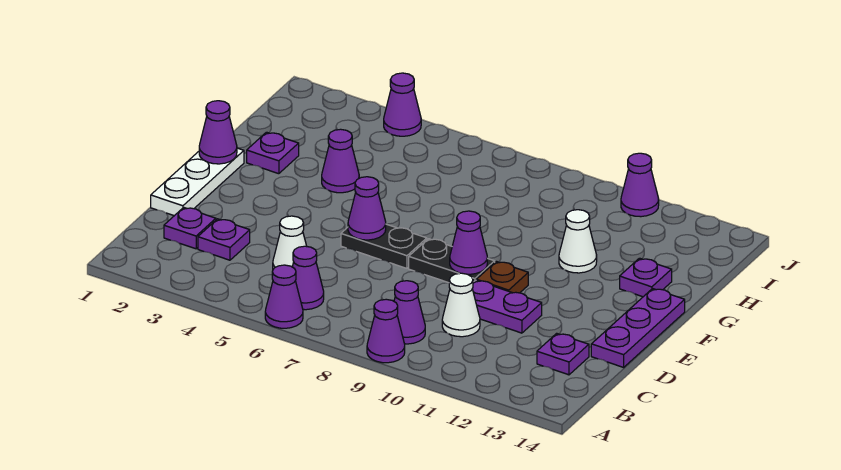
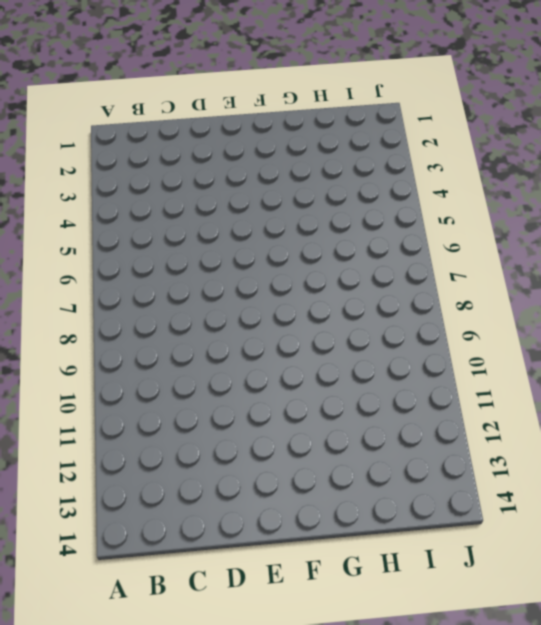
none -> purple 1x1 cone [265,265,303,328]
none -> purple 1x1 cone [367,299,405,363]
none -> purple 1x1 cone [292,246,324,310]

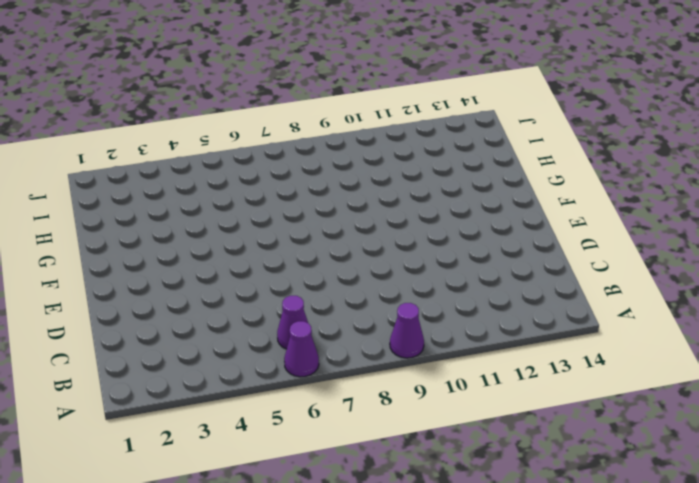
none -> purple 1x1 cone [394,281,425,344]
none -> purple 1x1 plate [164,207,216,249]
none -> purple 1x1 plate [198,219,250,260]

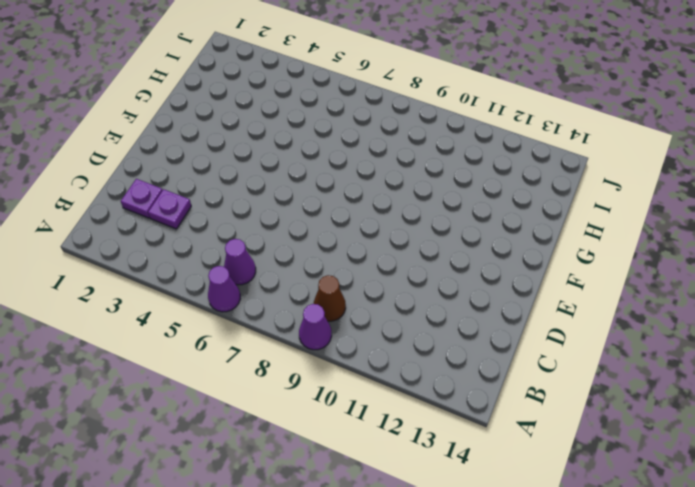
brown 1x1 cone [314,275,346,321] -> purple 1x1 cone [394,281,425,344]
none -> white 1x1 cone [273,216,306,269]
none -> white 1x1 cone [442,273,480,337]
none -> purple 1x1 plate [537,333,589,375]

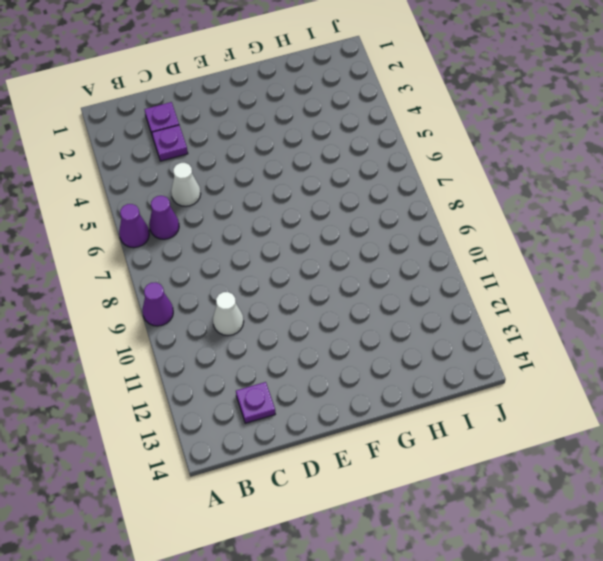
none -> purple 1x1 cone [394,281,425,344]
none -> white 1x3 plate [151,148,244,216]
none -> purple 1x2 plate [472,280,542,333]

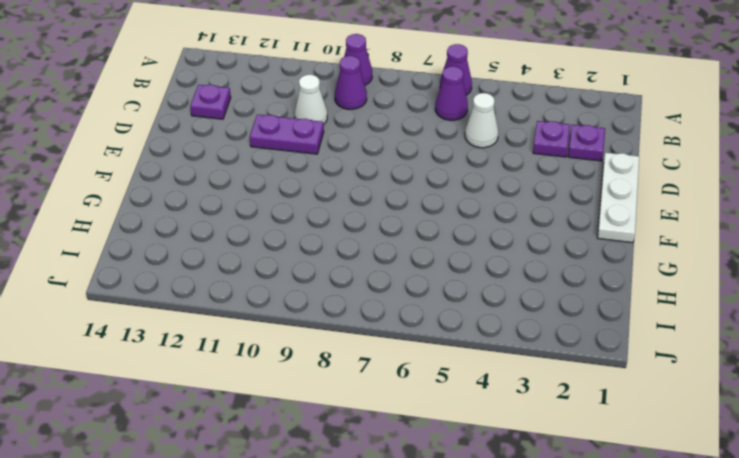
none -> purple 1x3 plate [591,289,685,367]
none -> black 1x2 plate [341,224,427,268]
none -> black 1x2 plate [409,239,495,283]

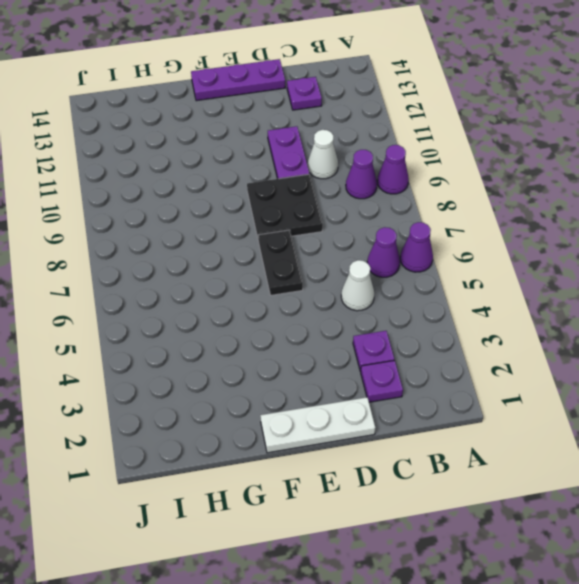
black 2x2 plate [247,174,323,241] -> black 1x2 plate [409,239,495,283]
none -> brown 1x1 plate [477,261,528,293]
none -> purple 1x1 plate [247,132,299,174]
none -> purple 1x1 cone [322,129,359,193]

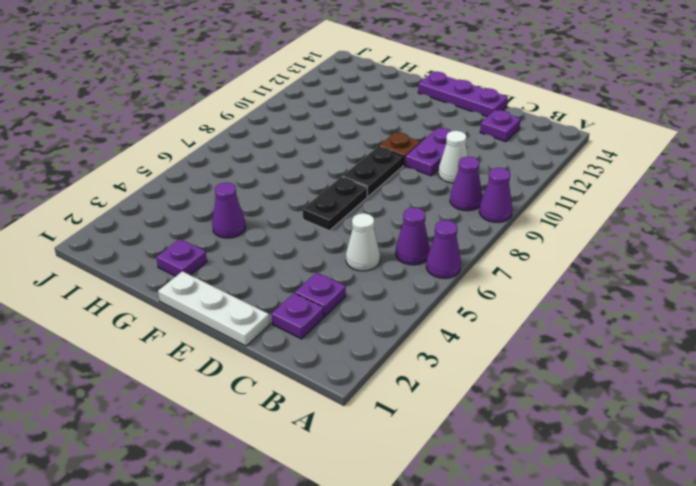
none -> white 1x1 cone [559,210,597,273]
none -> purple 1x1 plate [620,258,672,297]
none -> purple 1x1 cone [384,73,421,136]

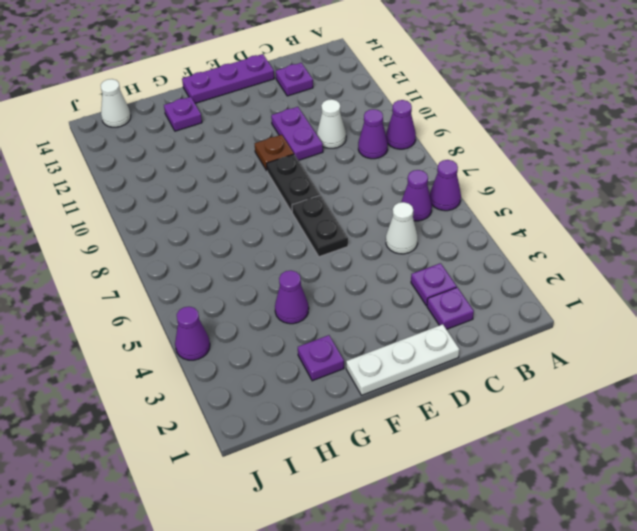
white 1x1 cone [101,79,131,127] -> white 1x1 cone moved to [559,210,597,273]
none -> purple 1x1 cone [621,153,659,217]
none -> purple 1x1 cone [348,177,386,240]
none -> purple 1x1 cone [450,211,487,274]

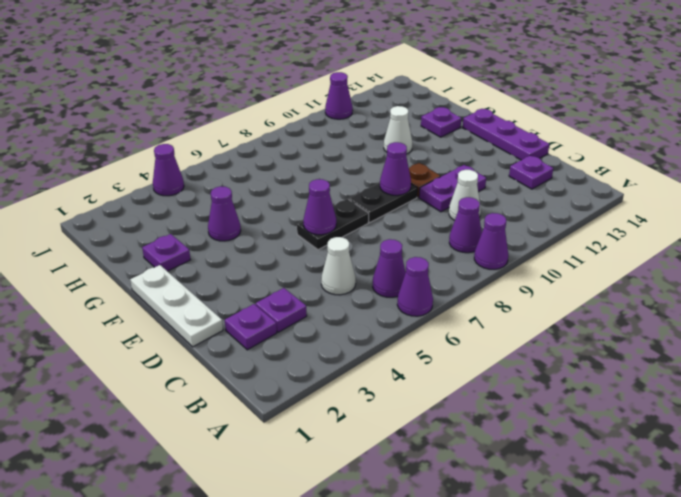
none -> purple 1x1 cone [199,101,237,164]

